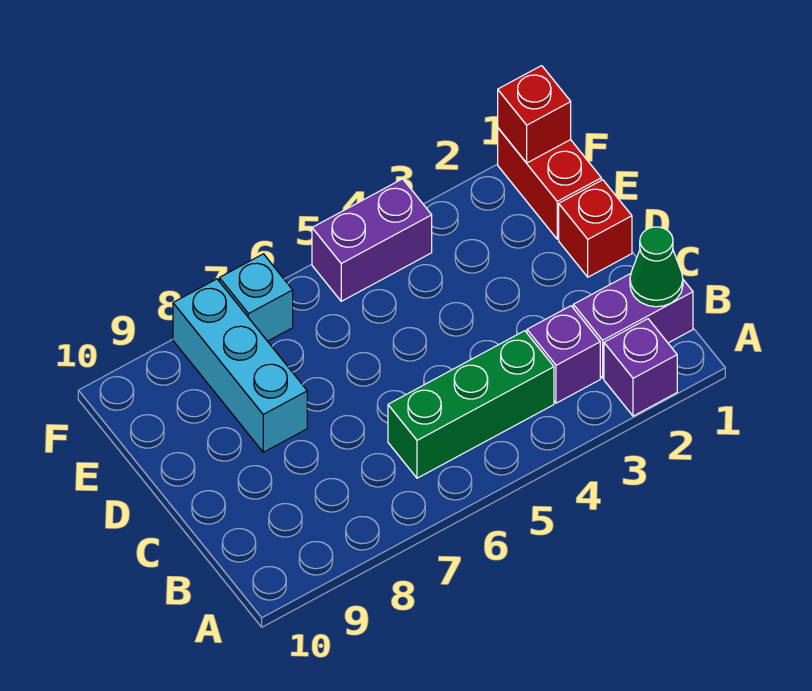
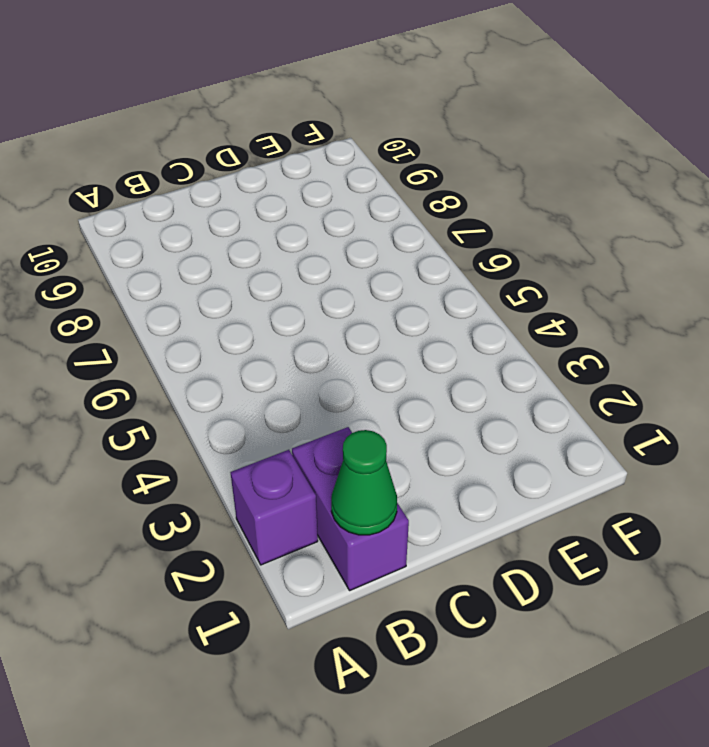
none -> purple 1x1 brick [527,306,600,403]
none -> green 1x3 brick [388,331,554,478]

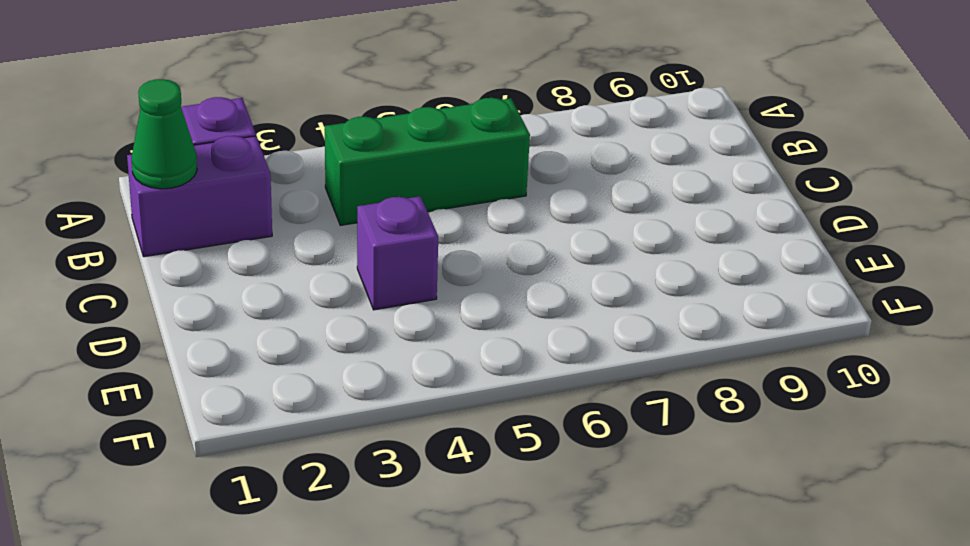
purple 1x1 brick [357,196,438,310] -> purple 1x1 brick moved to [527,306,600,403]
none -> red 1x1 brick [559,180,632,277]
none -> cyan 1x3 brick [173,279,307,452]

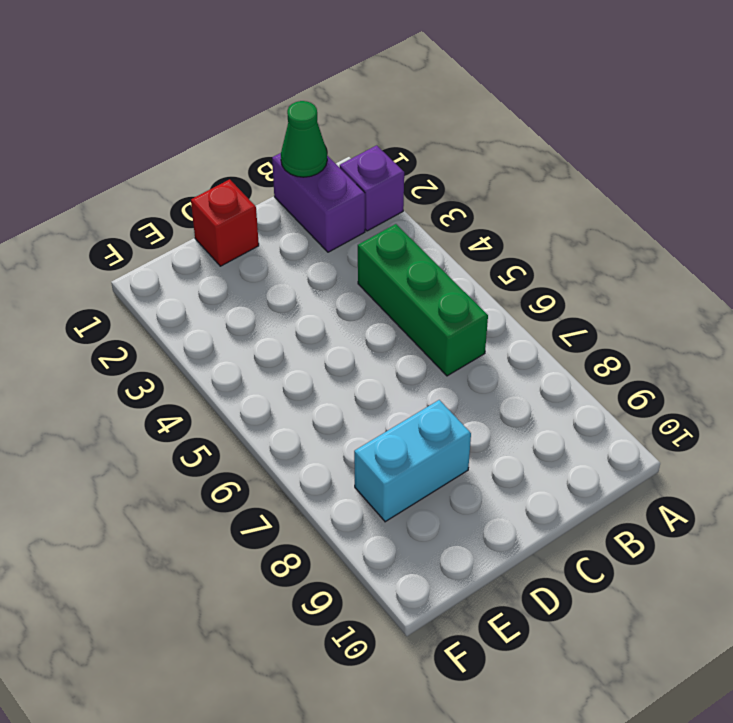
cyan 1x2 brick [354,400,471,522] -> cyan 1x3 brick [173,279,307,452]
none -> purple 1x1 brick [527,306,600,403]
none -> red 1x2 brick [498,128,601,239]

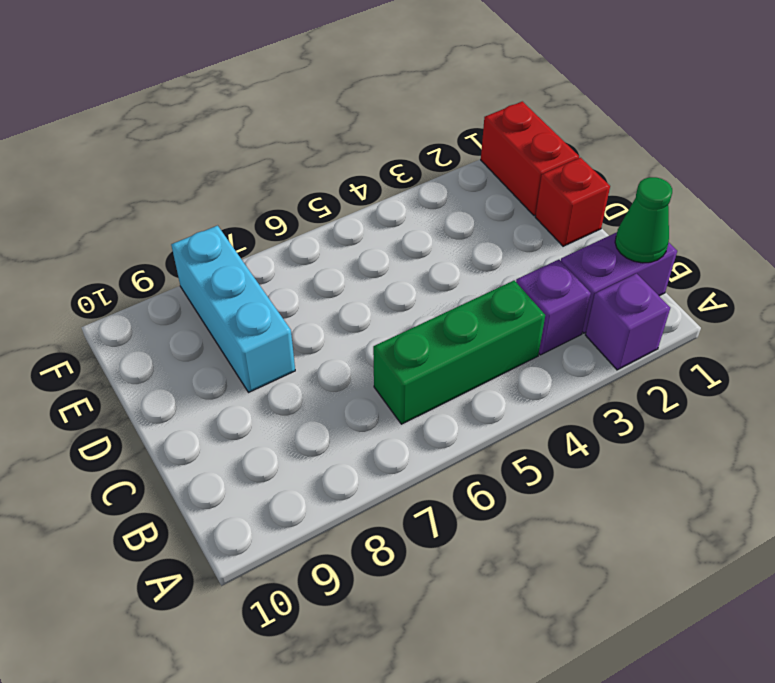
none -> purple 1x2 brick [312,179,432,301]
none -> cyan 1x1 brick [219,254,293,341]

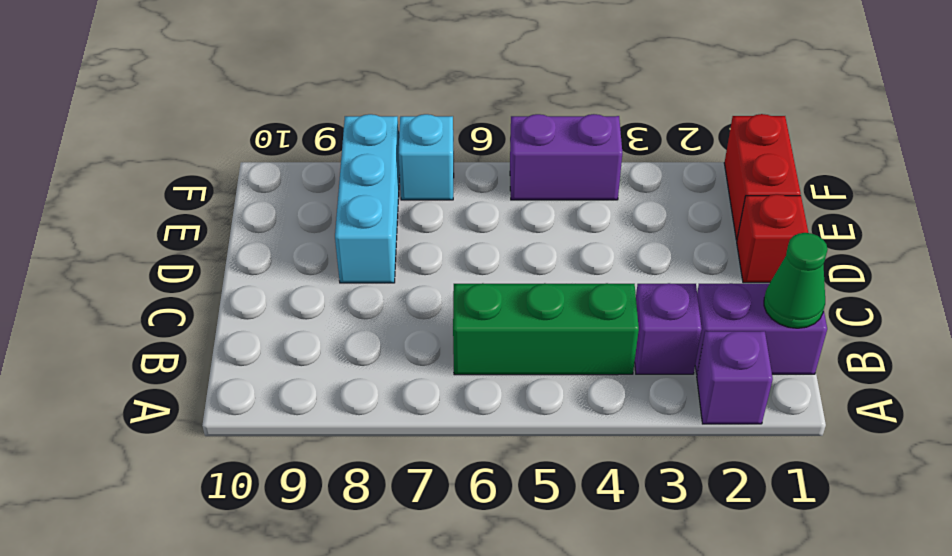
none -> red 1x1 brick [498,66,571,163]

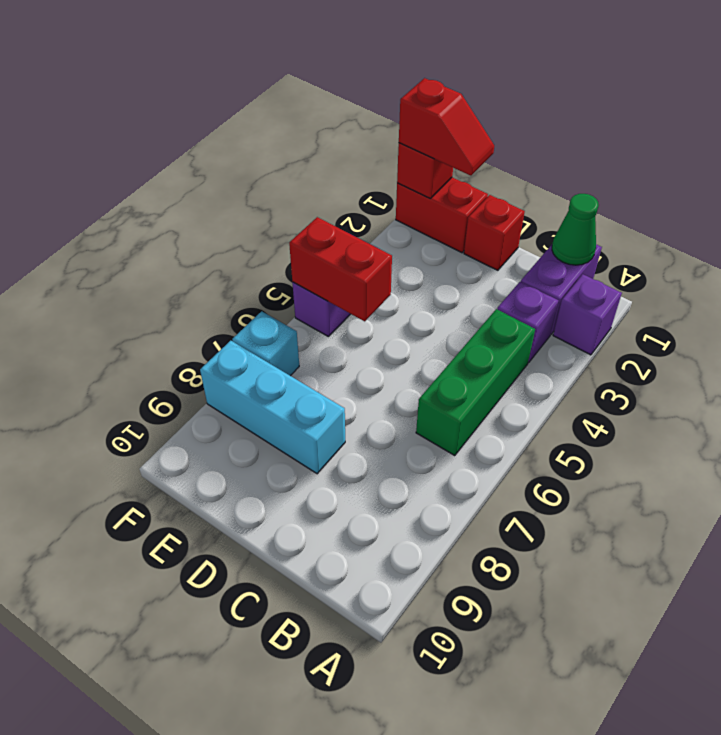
red 1x2 slope [399,78,494,176] -> none
red 1x2 brick [289,217,392,321] -> none

